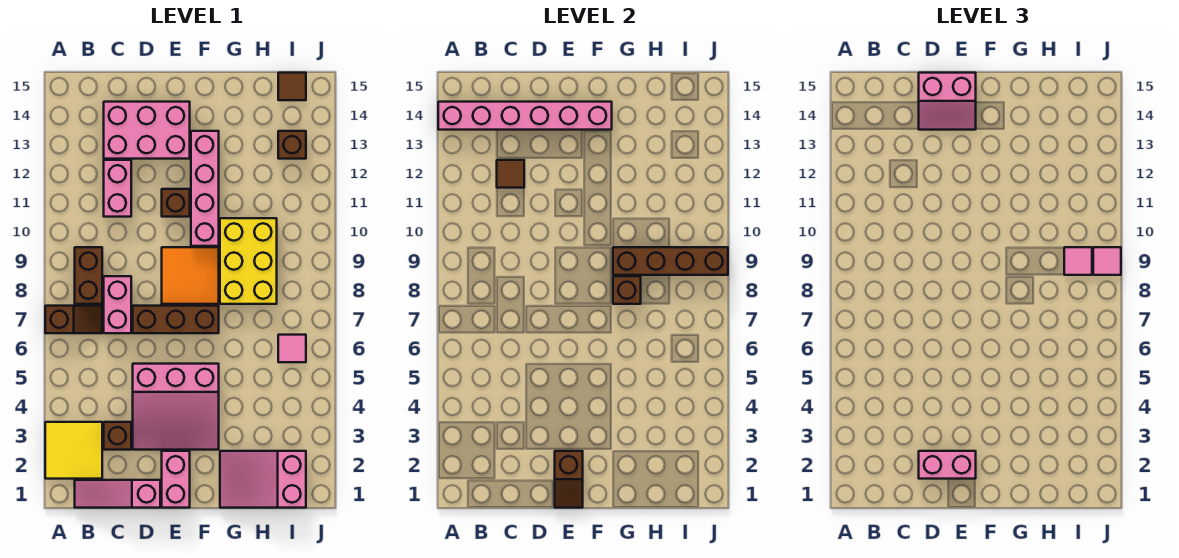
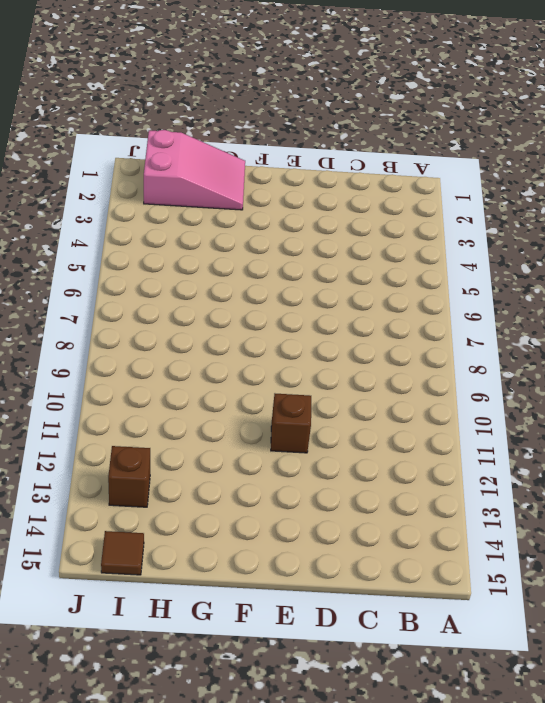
none -> yellow 2x2 tile [45,422,102,479]
none -> brown 1x2 slope [45,306,102,333]
none -> pink 1x3 slope [75,480,160,508]

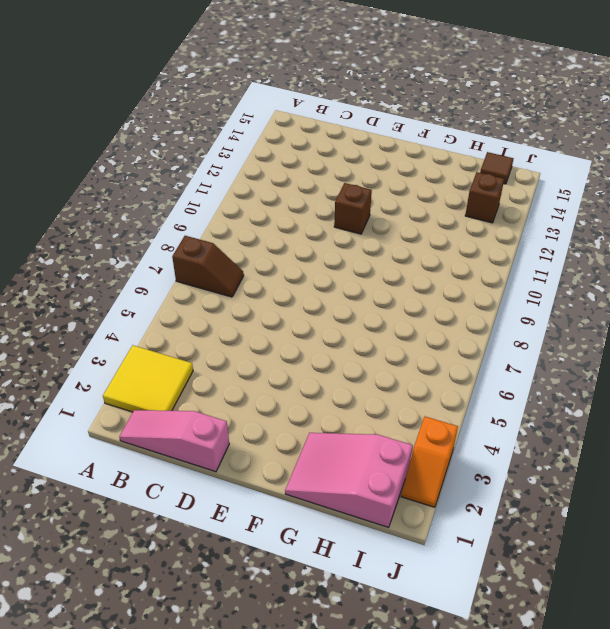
orange 1x2 slope [401,417,458,507] -> none
none -> brown 1x2 brick [75,247,102,304]
none -> brown 1x1 brick [104,422,131,450]
none -> pink 1x2 brick [104,276,131,333]

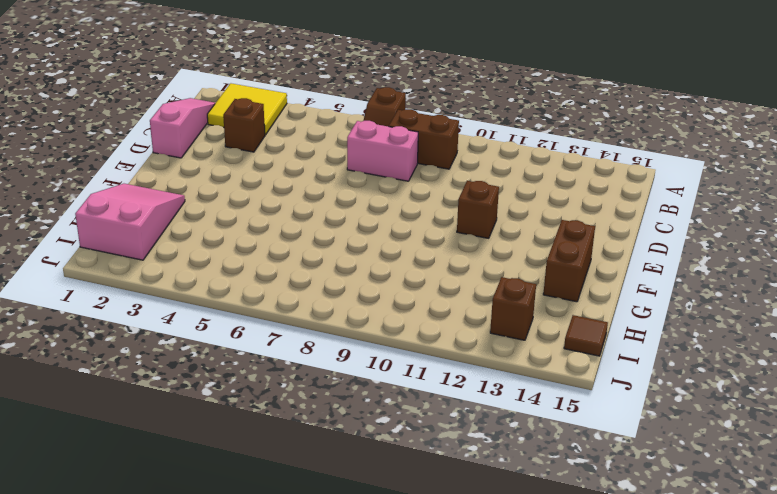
brown 1x2 brick [543,220,595,302] -> none
none -> pink 1x2 brick [104,160,131,217]
none -> pink 2x3 brick [104,102,190,159]
none -> pink 3x3 slope [133,364,219,450]

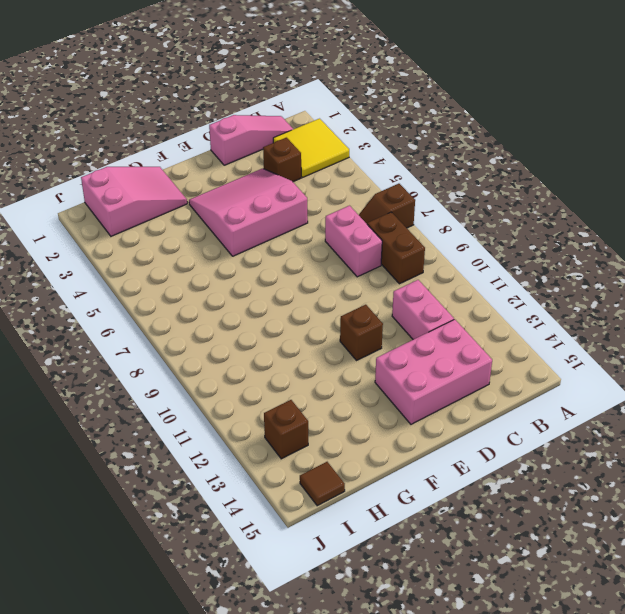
none -> brown 1x3 brick [133,306,219,333]
none -> pink 1x2 brick [162,451,190,508]
none -> orange 2x2 tile [162,247,219,304]

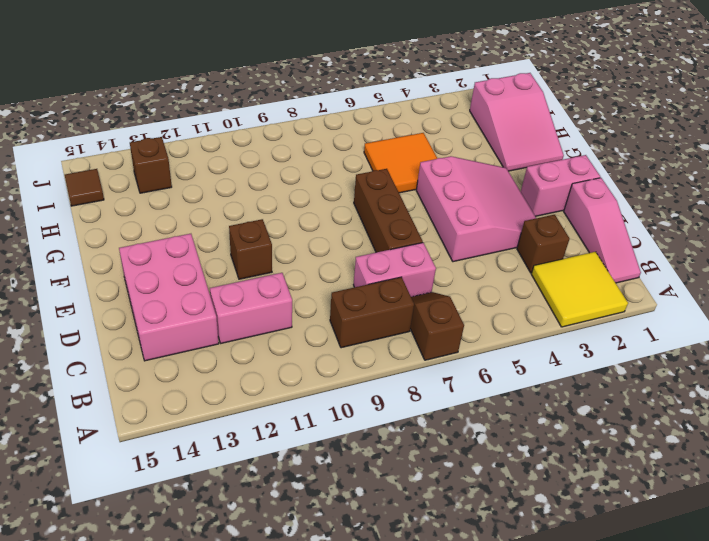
orange 2x2 tile [364,133,437,193] -> orange 2x2 tile moved to [162,247,219,304]
none -> pink 1x4 brick [191,131,219,246]
none -> yellow 2x3 brick [220,218,277,304]
none -> pink 1x1 tile [278,335,306,362]

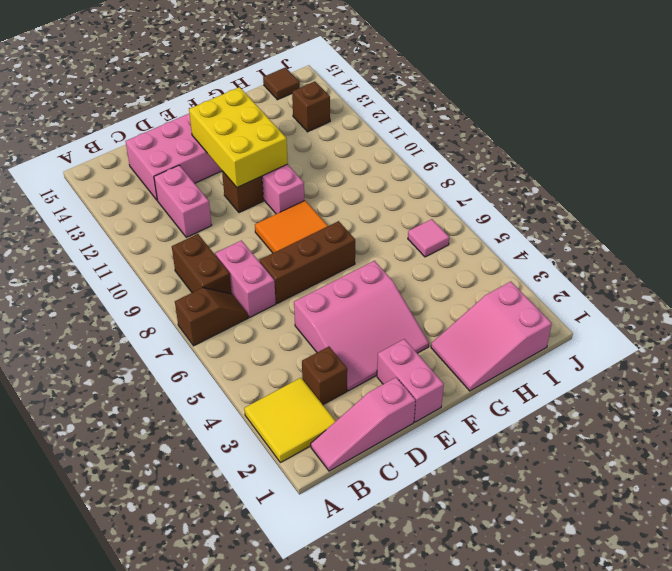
yellow 2x3 brick [189,87,288,187] -> yellow 2x3 brick moved to [220,218,277,304]
none -> pink 1x6 brick [438,102,612,130]
none -> brown 1x1 tile [497,160,524,188]
none -> brown 1x2 slope [555,451,583,508]

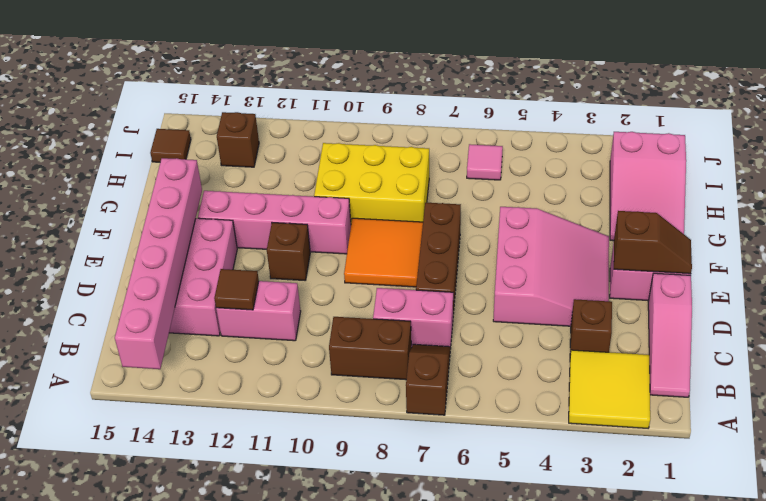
none -> brown 1x1 brick [613,276,641,304]
none -> brown 1x4 brick [613,247,728,275]
none -> pink 1x2 brick [919,451,976,479]

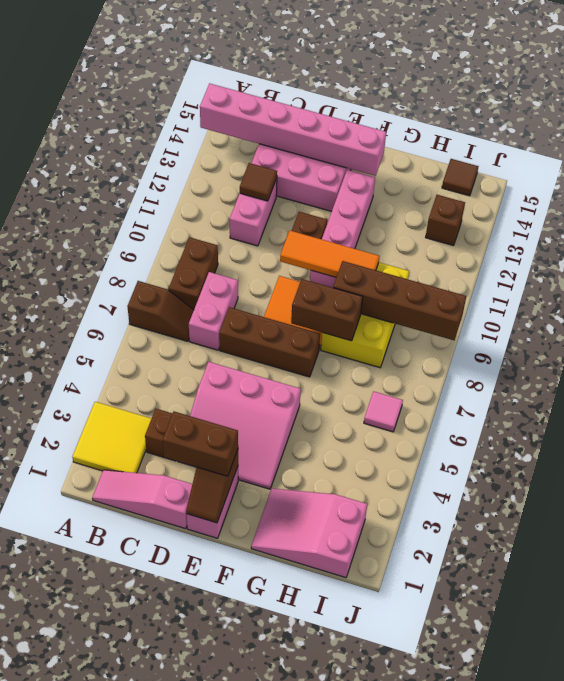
brown 1x2 brick [163,411,238,476] -> pink 1x2 brick [919,451,976,479]
orange 1x3 tile [280,231,379,277] -> none
brown 1x2 brick [291,279,363,341] -> brown 1x1 brick [613,276,641,304]
none -> pink 2x2 slope [919,73,976,130]
none -> pink 1x1 tile [1064,247,1092,275]
none -> pink 1x1 tile [1093,247,1121,275]

